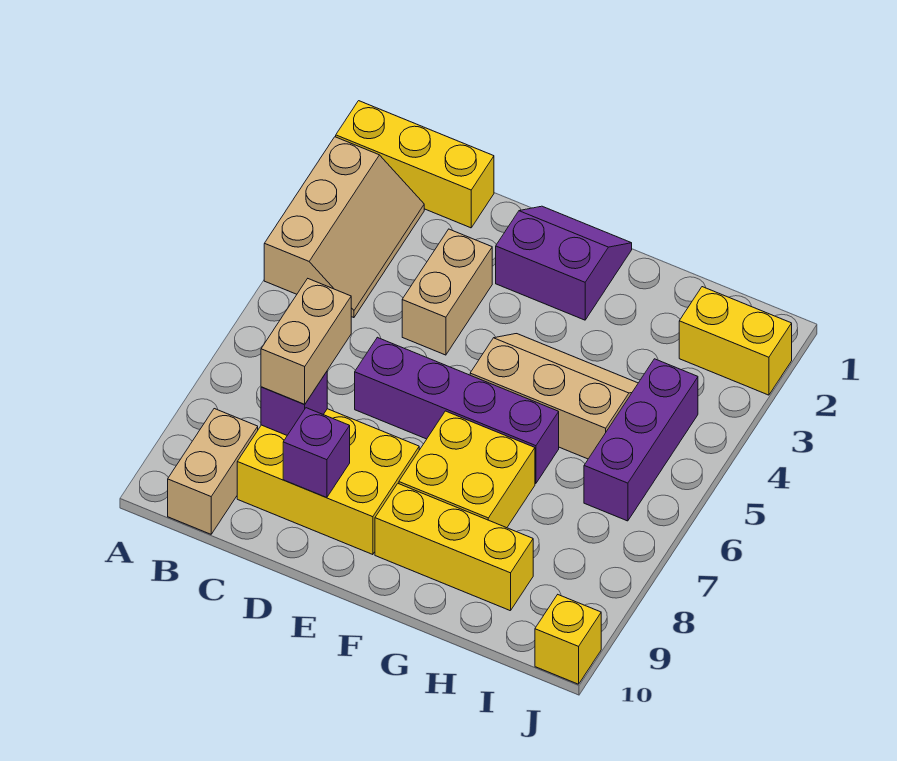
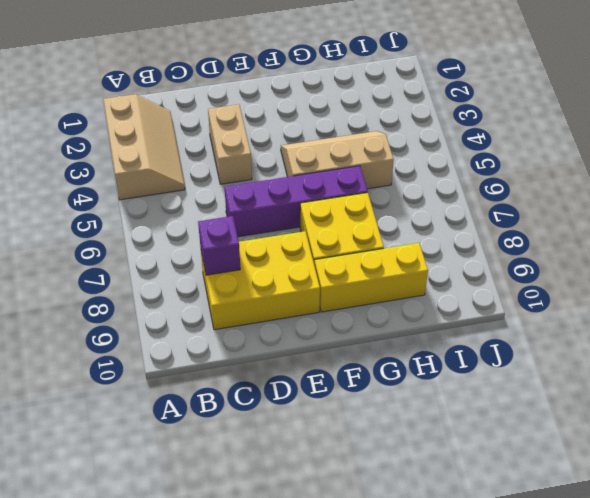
none -> yellow 1x3 brick [336,101,494,228]
none -> tan 1x2 brick [168,409,258,534]
none -> purple 2x2 slope [496,206,632,320]

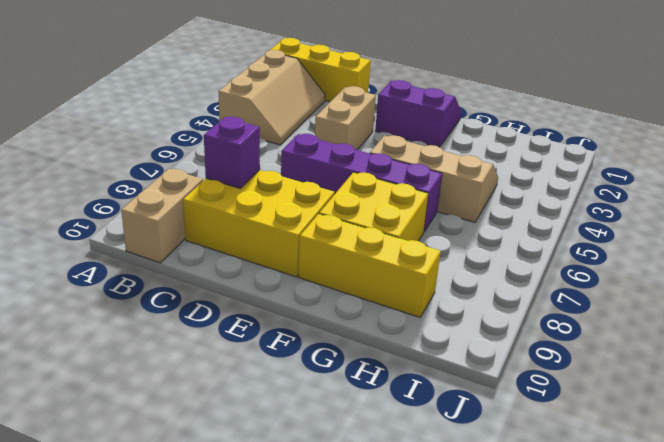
none -> yellow 1x2 brick [679,287,792,395]
none -> purple 1x3 brick [584,359,698,521]
none -> yellow 1x1 brick [535,595,601,684]

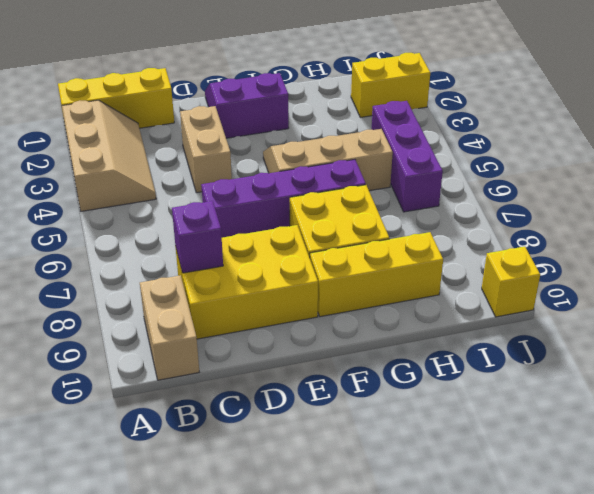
none -> purple 1x1 brick [283,408,350,497]
none -> tan 1x2 brick [261,279,351,404]

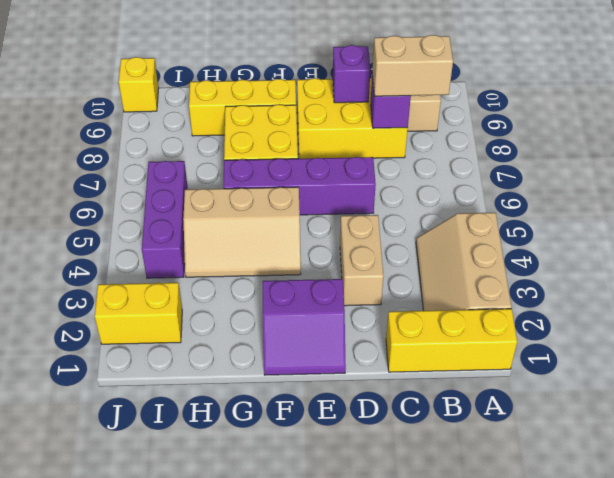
tan 1x2 brick [372,35,453,96] -> tan 1x2 brick turned to [261,279,351,404]

